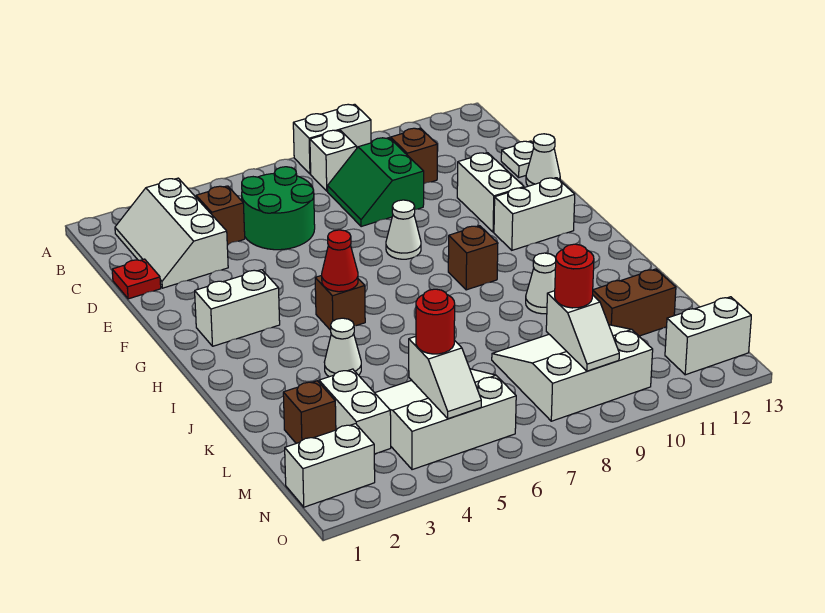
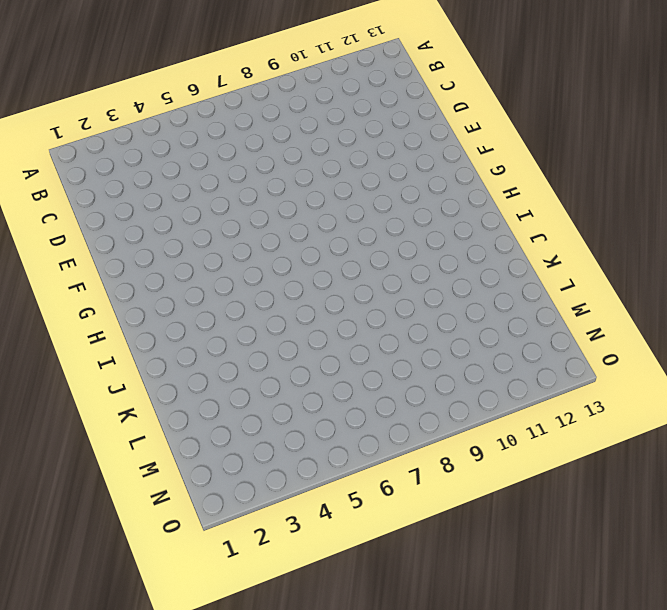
none -> white 1x2 brick [293,104,371,174]
none -> white 2x3 slope [115,178,228,288]
none -> white 1x1 brick [310,130,357,191]
none -> brown 1x1 brick [196,186,245,245]

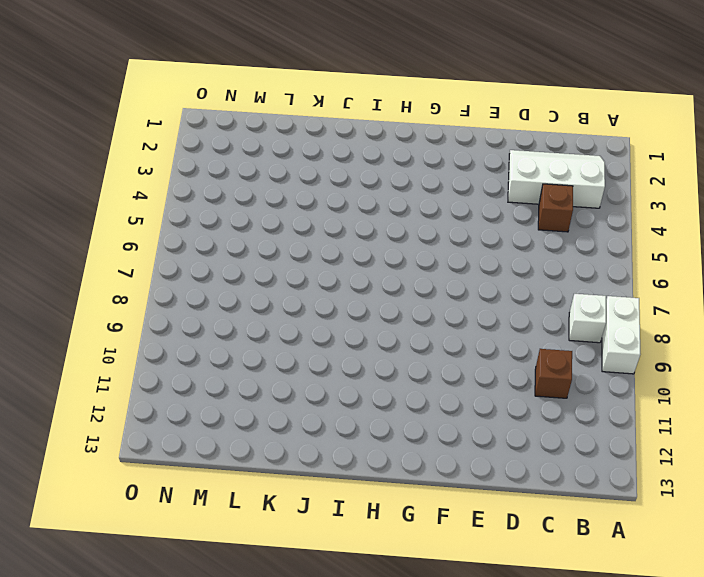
none -> green 2x2 round brick [242,167,315,250]
none -> green 2x2 slope [327,138,424,227]
none -> red 1x1 plate [112,259,161,299]
none -> white 1x1 plate [501,141,534,177]

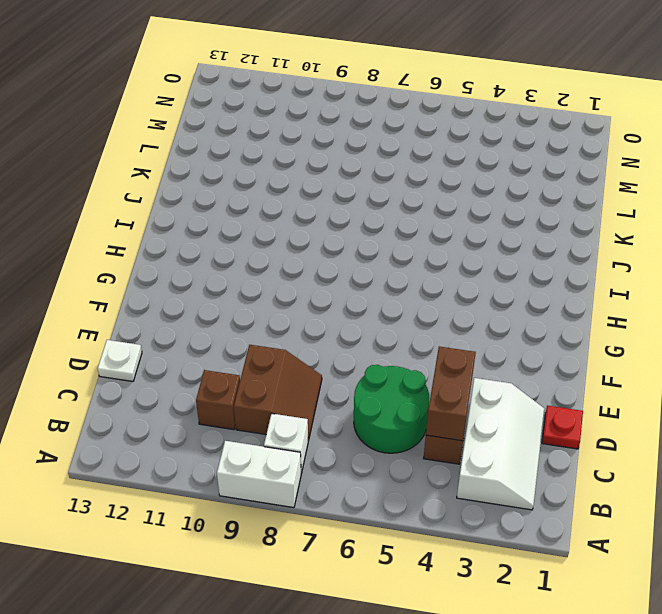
brown 1x2 brick [426,347,476,441] -> brown 1x2 brick turned to [593,269,676,336]
brown 2x2 slope [234,345,322,441] -> green 2x2 slope [327,138,424,227]
none -> white 1x2 brick [457,153,524,232]
none -> white 1x1 cone [526,134,560,186]
none -> white 1x1 cone [386,200,421,259]
none -> white 1x2 brick [195,270,280,346]

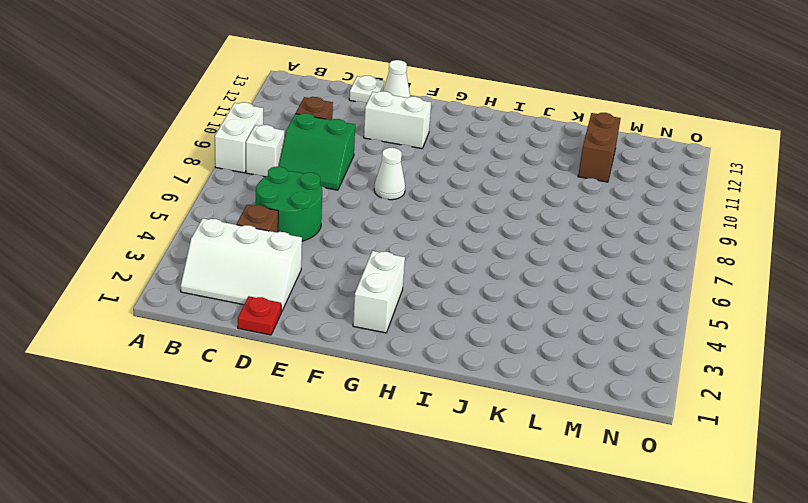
none -> white 1x2 brick [494,178,575,250]
none -> brown 1x1 brick [315,275,365,330]
none -> brown 1x1 brick [448,226,498,290]
none -> white 1x1 cone [324,318,361,377]

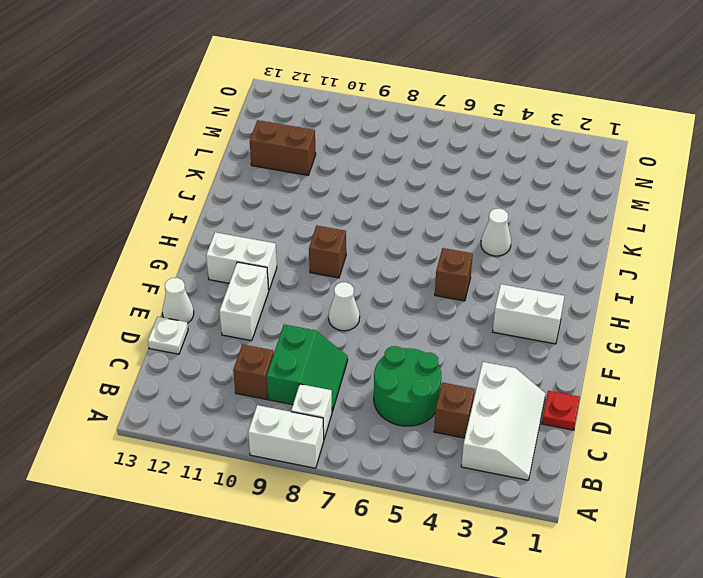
none -> white 1x1 cone [526,253,556,314]
none -> brown 1x1 brick [283,381,336,443]
none -> white 1x2 brick [319,369,391,454]
none -> white 3x3 slope [375,369,516,470]

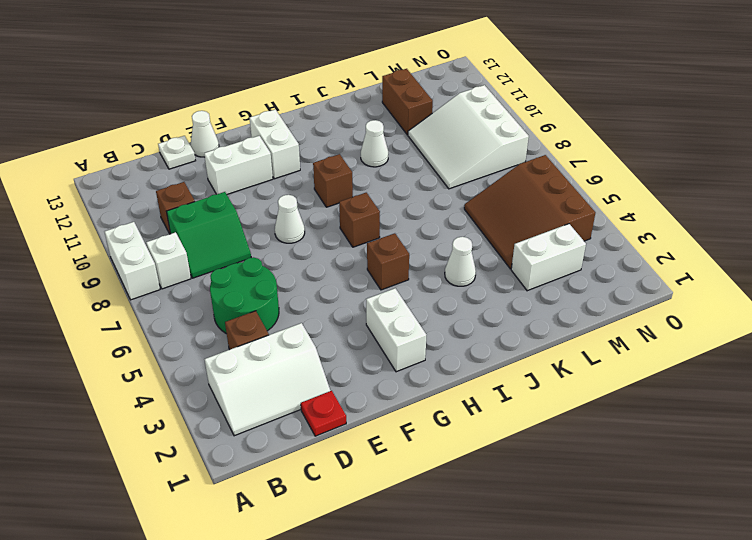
brown 1x1 brick [339,193,380,247] -> brown 1x1 brick moved to [283,381,336,443]
brown 3x3 slope [464,155,595,269] -> white 3x3 slope [375,369,516,470]
none -> white 1x2 brick [285,424,375,507]
none -> white 1x2 brick [665,297,751,375]
none -> red 1x1 cone [322,230,358,292]
none -> white 1x2 slope [409,337,481,419]

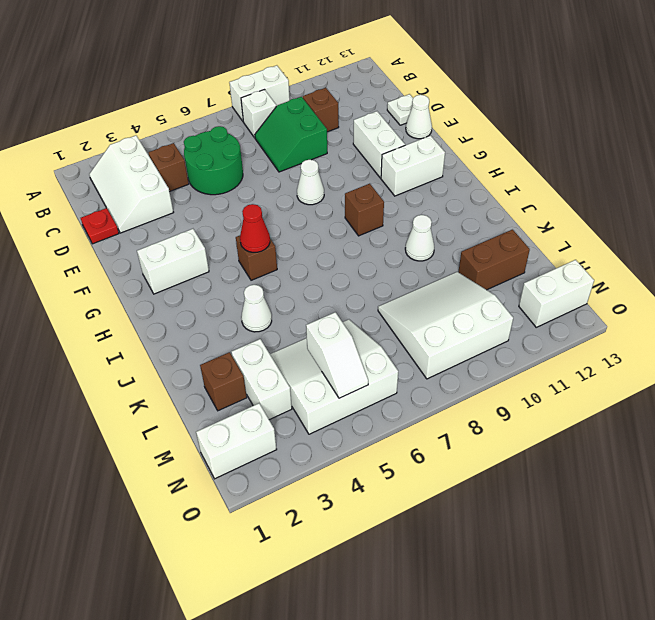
none -> white 1x2 slope [546,291,619,371]
none -> red 1x1 round brick [416,289,455,354]
none -> red 1x1 round brick [555,244,594,308]

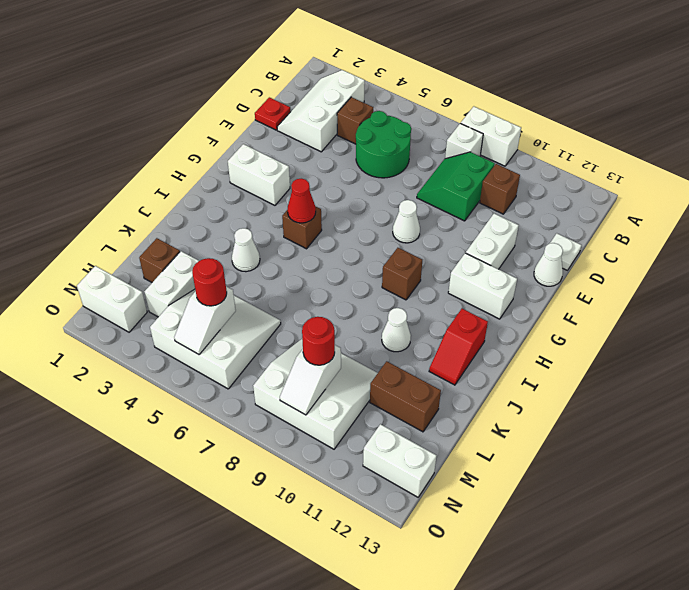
red 1x2 slope [429,309,488,385] -> none

